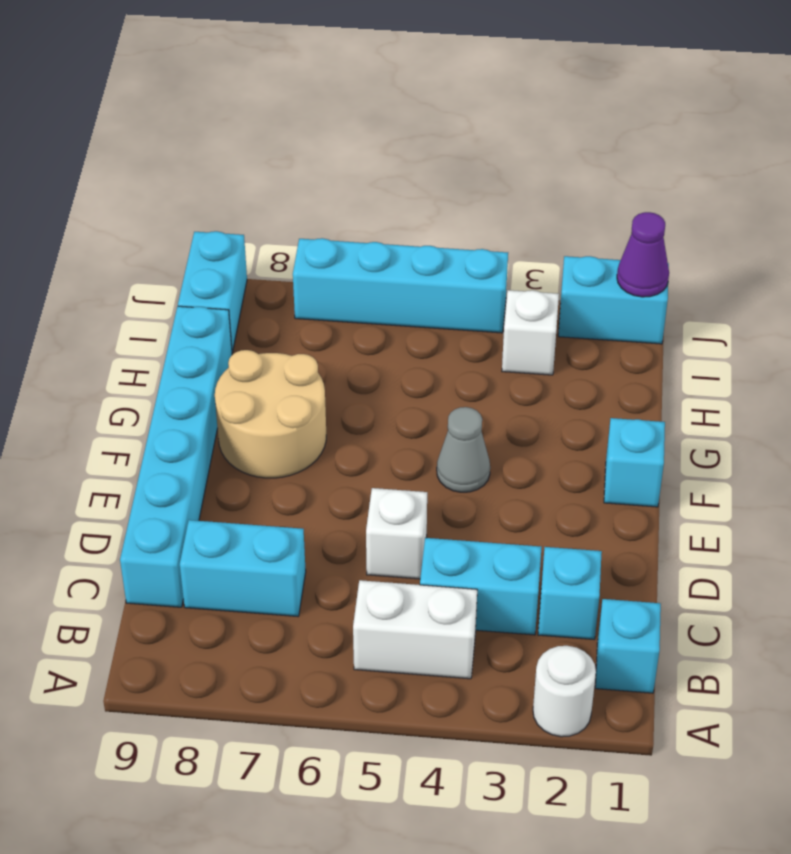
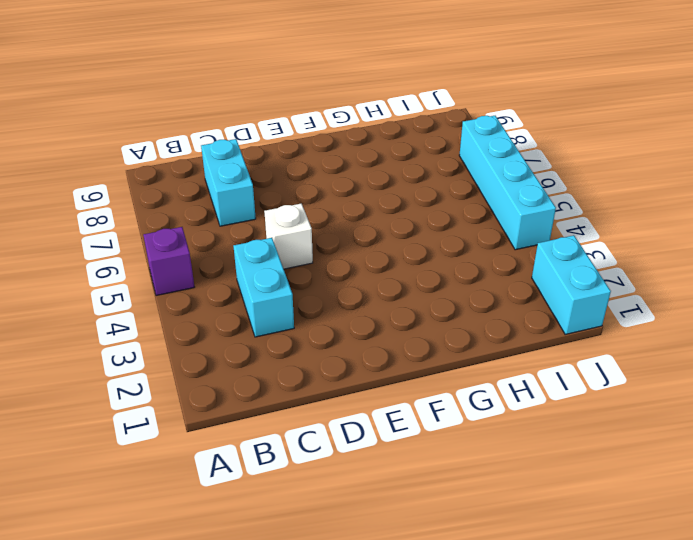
purple 1x1 brick [144,227,194,296] -> none
none -> white 1x1 round brick [533,646,596,737]
none -> cyan 1x1 brick [595,599,661,693]
none -> white 1x2 brick [353,580,477,679]

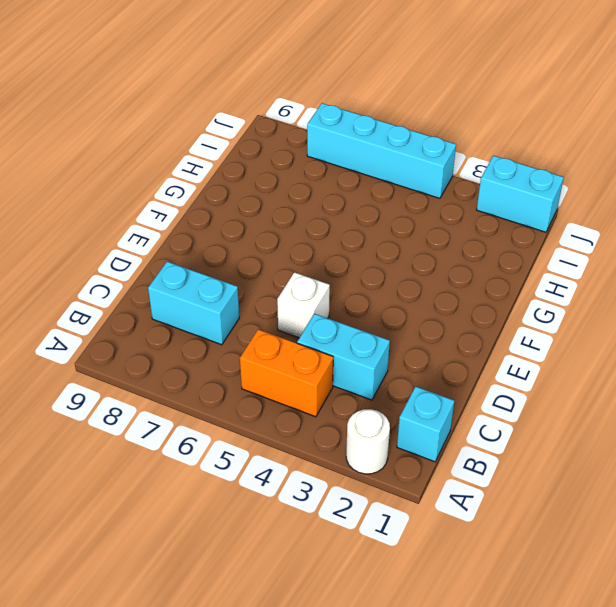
orange 1x2 brick [240,329,333,417] -> white 1x2 brick [353,580,477,679]
none -> cyan 1x1 brick [538,547,602,639]
none -> cyan 1x6 brick [120,306,232,607]
none -> cyan 1x1 brick [604,418,665,507]

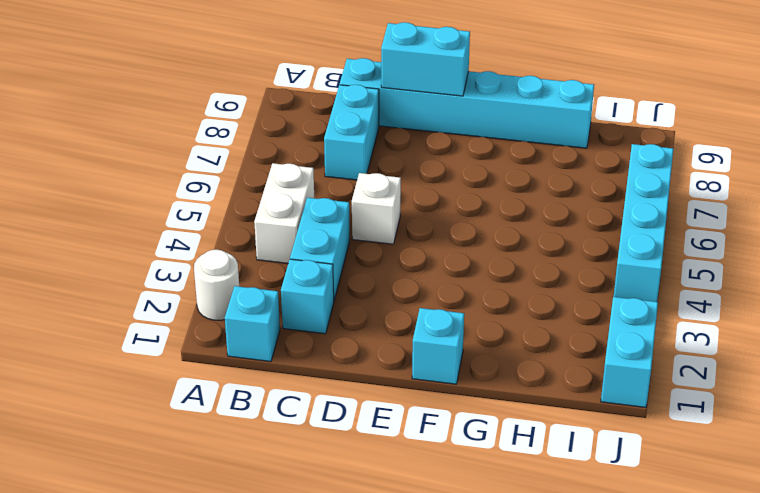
cyan 1x2 brick [381,22,470,96] -> cyan 1x2 brick moved to [178,231,247,352]
none -> grey 1x1 cone [437,407,490,492]
none -> tan 2x2 round brick [215,350,326,478]
none -> white 1x1 brick [502,290,559,375]

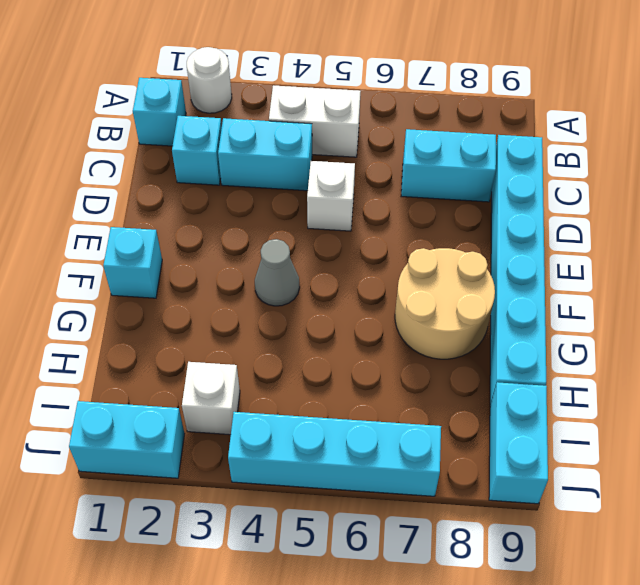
none -> purple 1x1 cone [617,212,669,297]

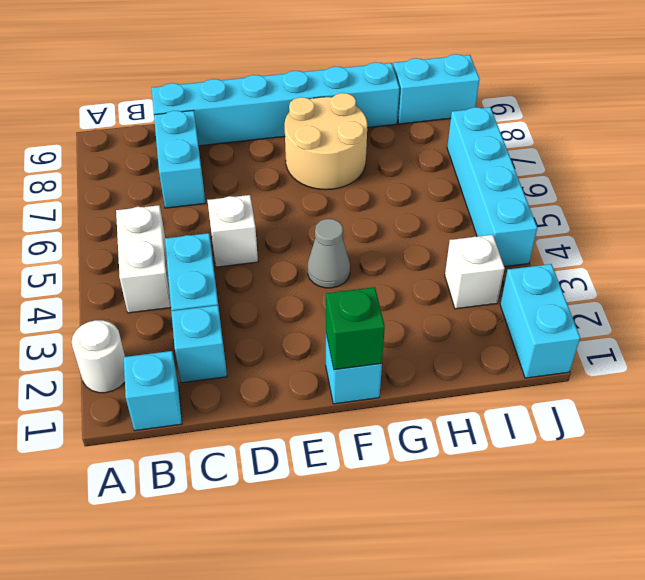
green 1x1 brick [326,287,385,370] -> none
none -> purple 1x1 cone [617,212,669,297]

